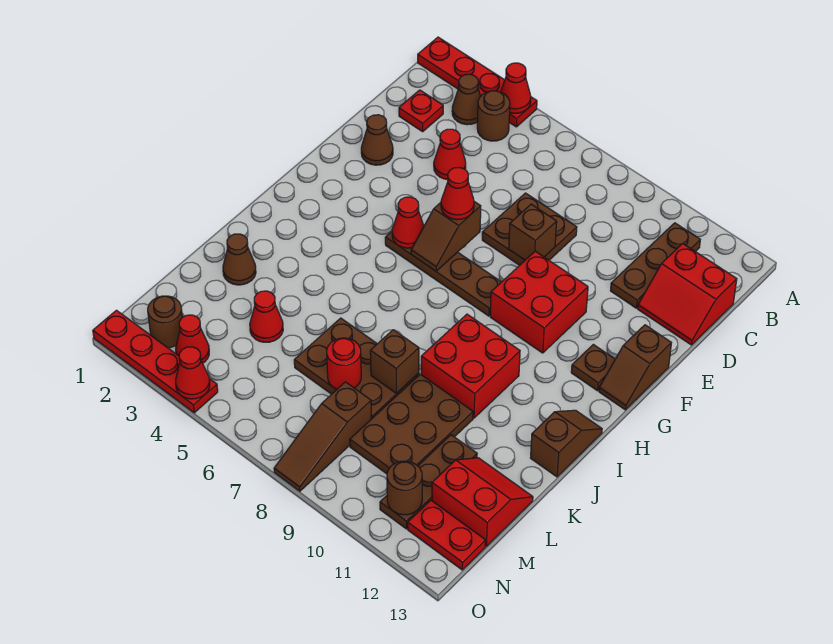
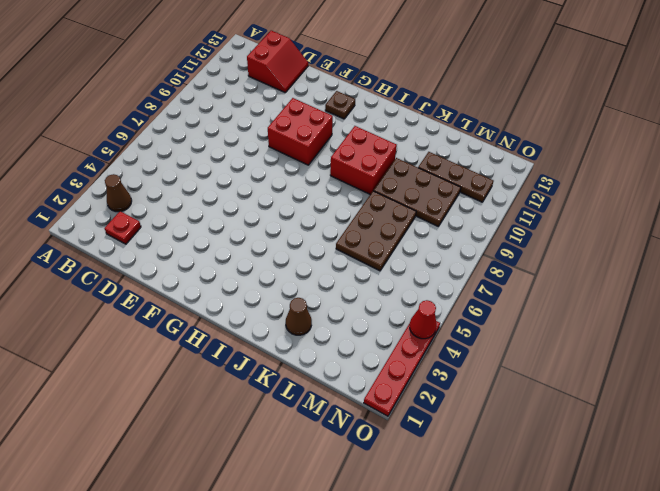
none -> red 1x4 plate [418,37,537,127]
none -> brown 1x1 round brick [477,91,510,141]
none -> brown 1x3 plate [611,223,700,308]
none -> red 1x1 cone [434,129,466,180]

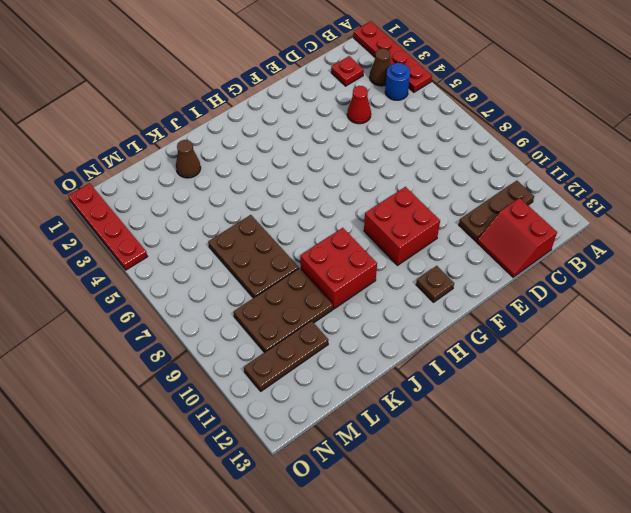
blue 1x1 round brick [385,63,410,100] -> brown 1x1 round brick [477,91,510,141]
none -> brown 2x2 plate [482,193,577,265]
none -> brown 1x1 cone [361,115,393,165]
none -> brown 1x2 slope [599,325,671,410]
none -> brown 1x4 plate [385,232,501,316]

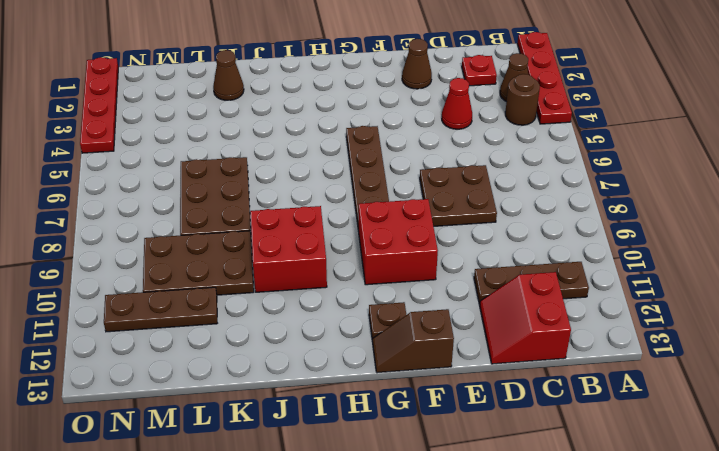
none -> brown 1x2 slope [531,410,602,477]
none -> red 1x1 cone [250,291,283,342]
none -> red 2x2 slope [432,458,533,546]
none -> brown 1x3 slope [274,382,371,491]

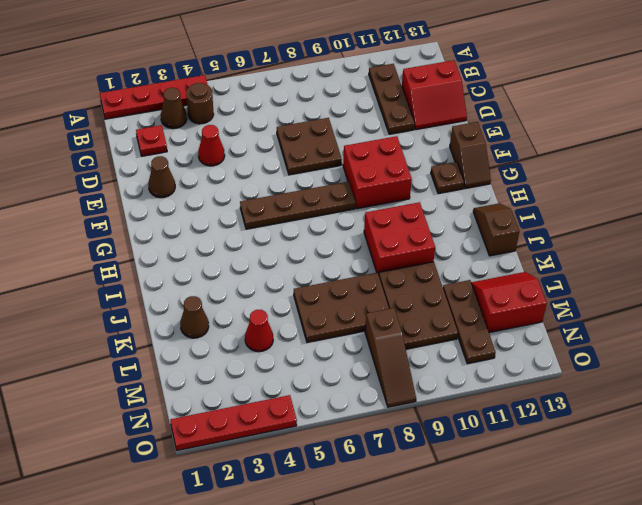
none -> brown 1x1 round brick [148,296,182,348]
none -> red 1x1 cone [176,315,209,363]
none -> red 1x2 plate [408,500,486,570]
none -> red 1x1 cone [501,63,531,113]

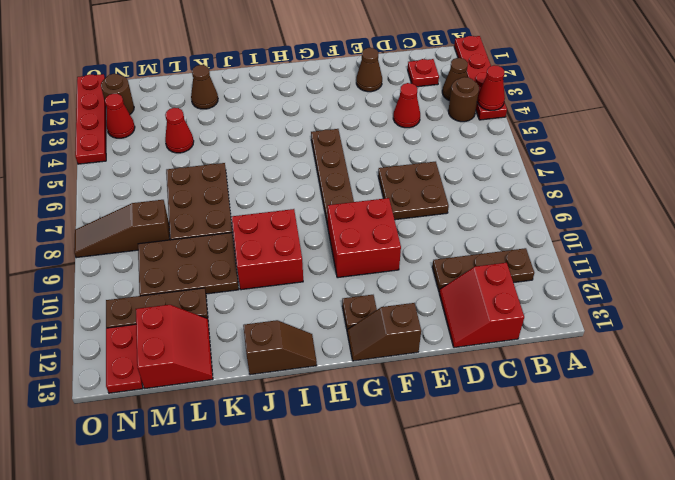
none -> brown 1x1 brick [509,204,557,260]
none -> brown 1x2 slope [411,202,481,271]
none -> red 1x1 cone [392,197,424,248]
none -> brown 1x1 brick [370,330,419,394]

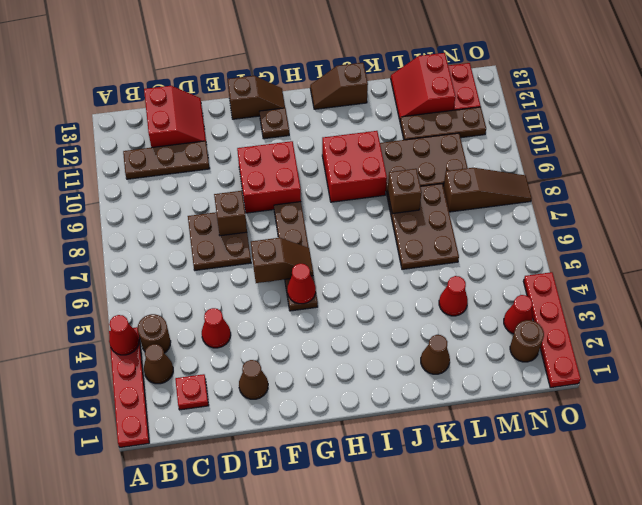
none -> red 1x1 round brick [327,338,361,389]
none -> brown 1x1 round brick [387,461,422,515]
none -> red 1x1 cone [176,347,210,399]
none -> red 1x1 cone [441,168,474,220]

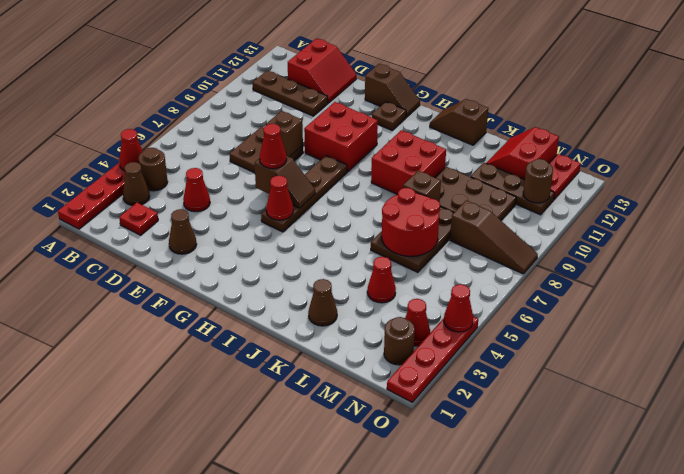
red 2x2 round brick [382,188,440,256] -> red 1x1 round brick [327,338,361,389]

